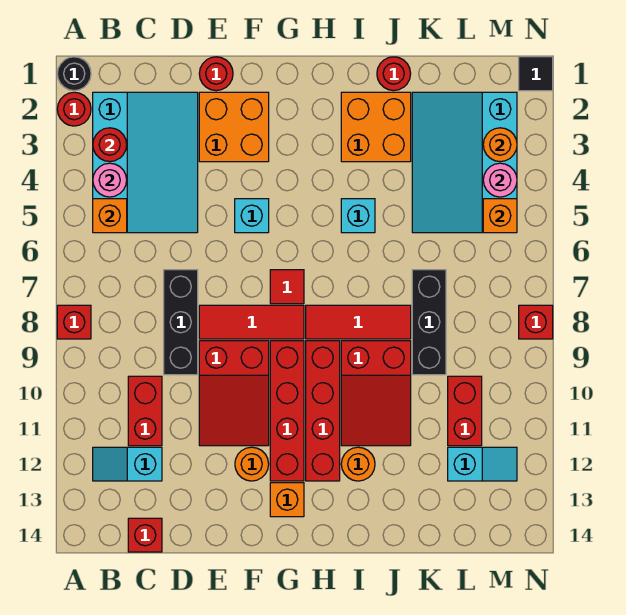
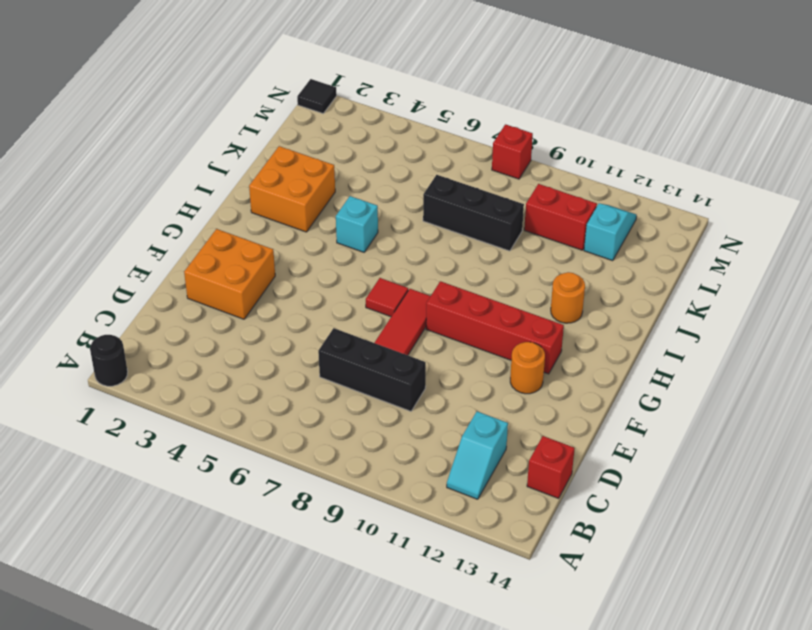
none -> red 1x1 round brick [57,92,91,126]
none -> red 1x1 brick [57,305,91,339]
none -> cyan 3x4 slope [93,92,198,233]
none -> red 1x2 brick [128,376,162,446]

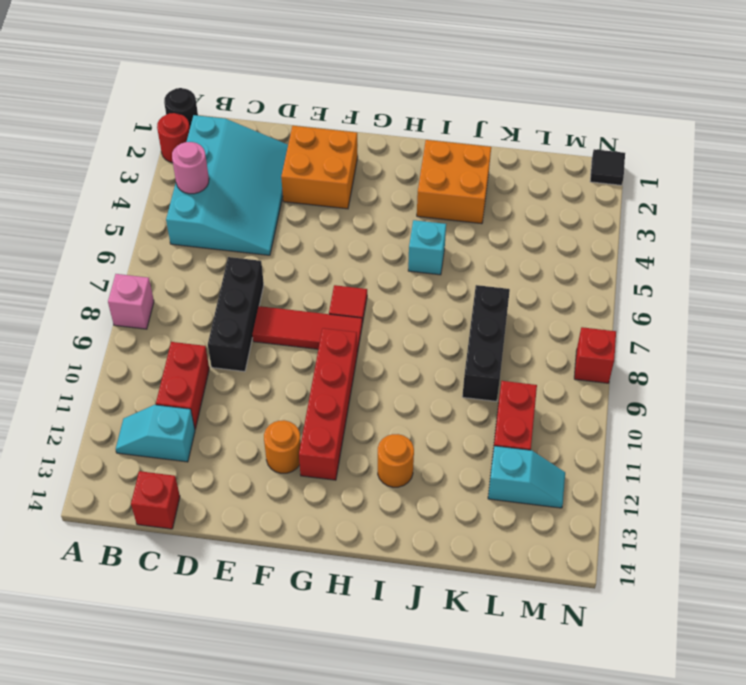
pink 1x1 brick [108,274,154,329] -> red 1x1 brick [57,305,91,339]
none -> red 1x1 round brick [199,57,233,91]
none -> red 2x3 slope [199,341,269,446]
none -> cyan 1x1 brick [235,199,269,233]
none -> orange 1x1 brick [270,483,304,517]

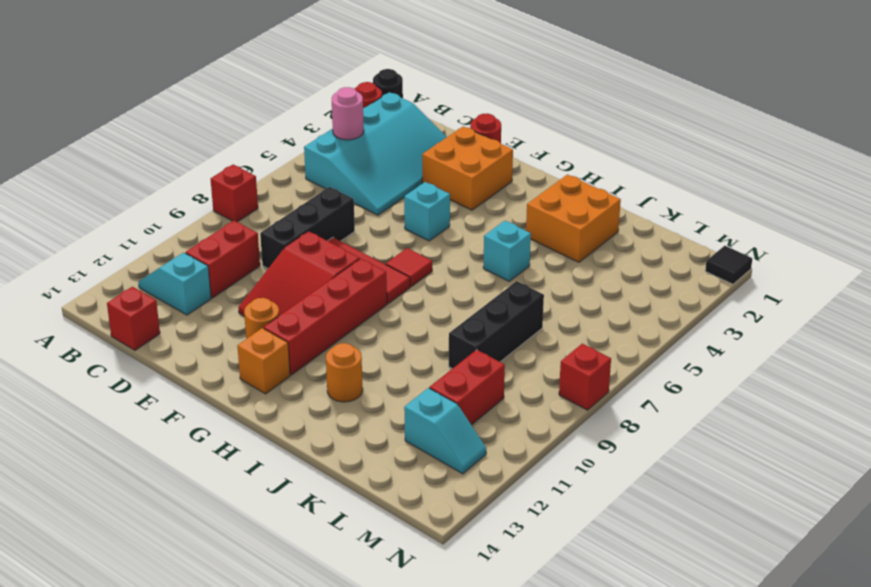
none -> red 1x3 tile [306,305,411,339]
none -> red 1x4 brick [306,341,340,481]
none -> red 2x3 slope [341,341,411,446]
none -> red 1x1 round brick [377,57,411,91]

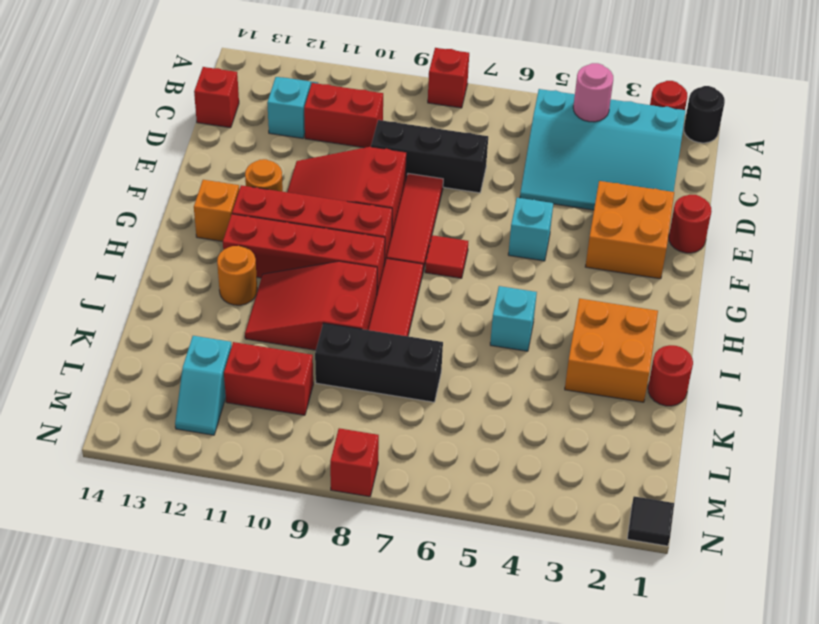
none -> cyan 3x4 slope [412,92,517,233]
none -> red 1x1 round brick [93,128,127,162]
none -> orange 1x1 brick [93,199,127,233]
none -> orange 1x1 round brick [483,128,517,162]

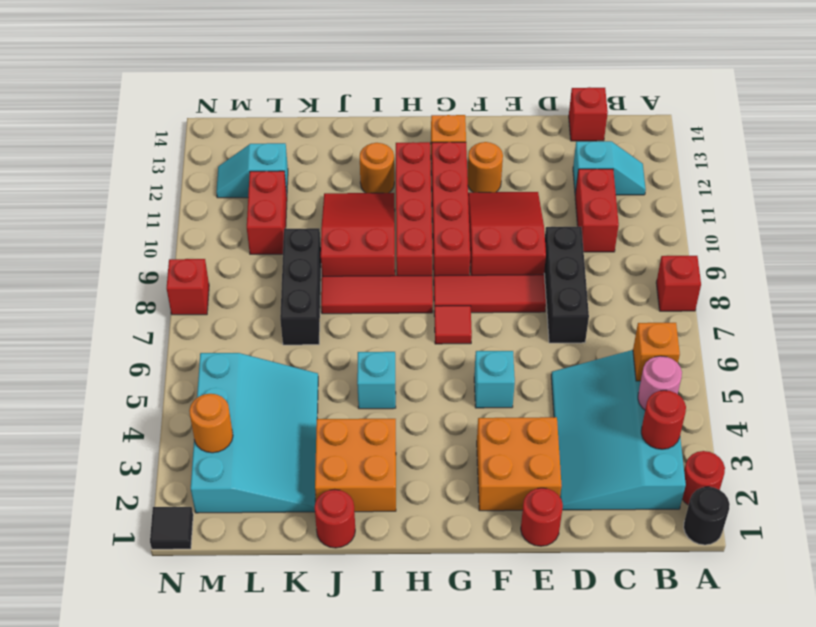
none -> pink 1x1 round brick [483,163,517,197]
none -> orange 1x1 brick [483,199,517,233]

